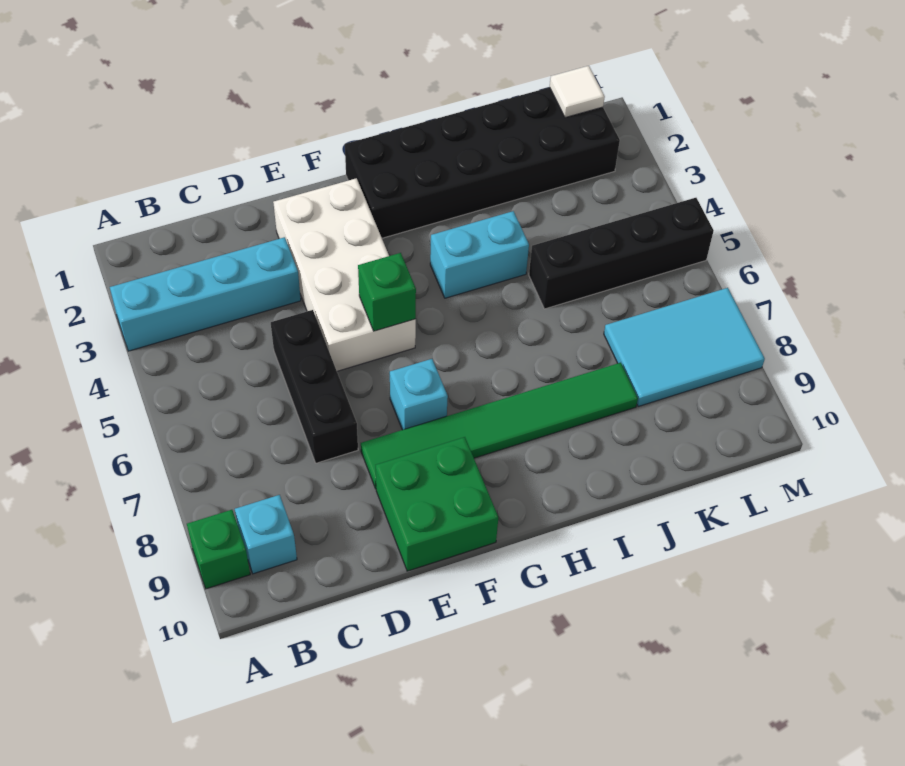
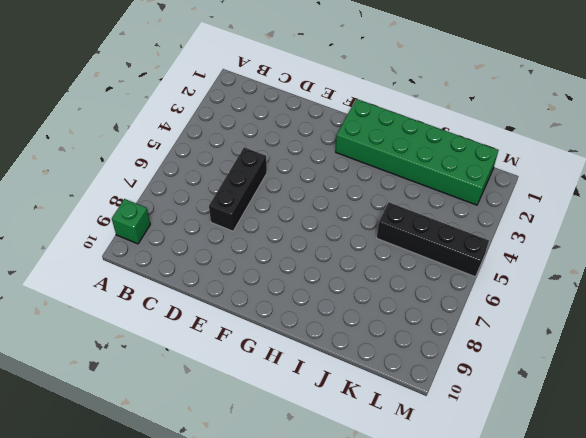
green 2x6 brick [336,99,499,205] -> black 2x6 brick [345,87,620,238]
none -> cyan 1x4 brick [110,237,301,351]
none -> cyan 1x1 brick [235,495,297,574]
none -> white 2x4 brick [273,178,416,371]

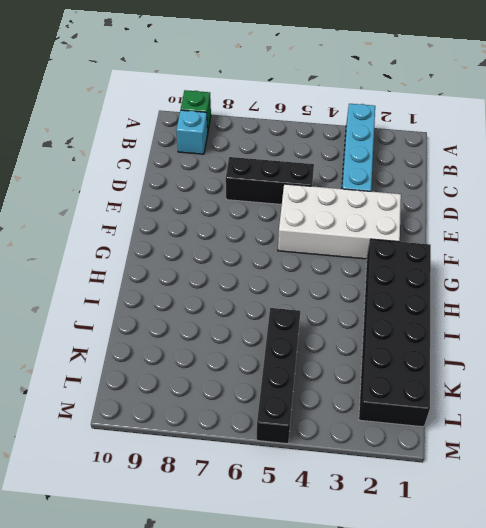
none -> green 1x6 tile [361,363,638,489]
none -> green 2x2 brick [376,437,498,571]
none -> cyan 1x1 brick [390,359,448,430]

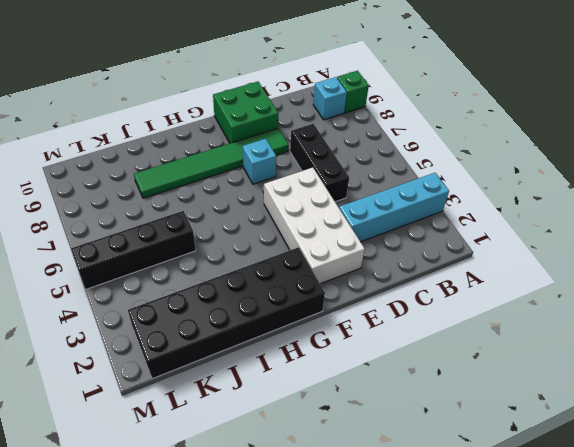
none -> cyan 1x2 brick [430,211,529,298]
none -> cyan 2x3 tile [604,288,765,406]
none -> green 1x1 brick [358,253,416,331]

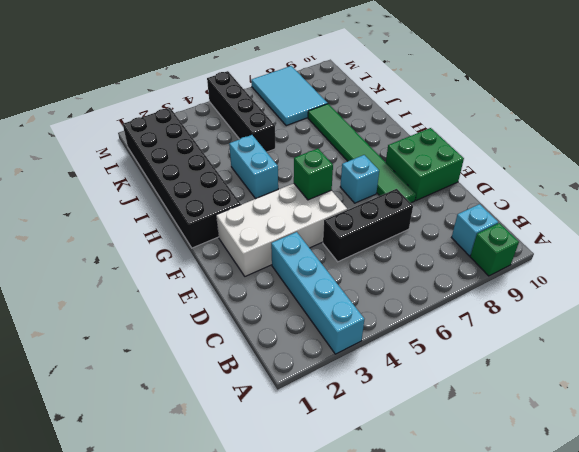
none -> white 1x1 tile [550,66,605,118]

